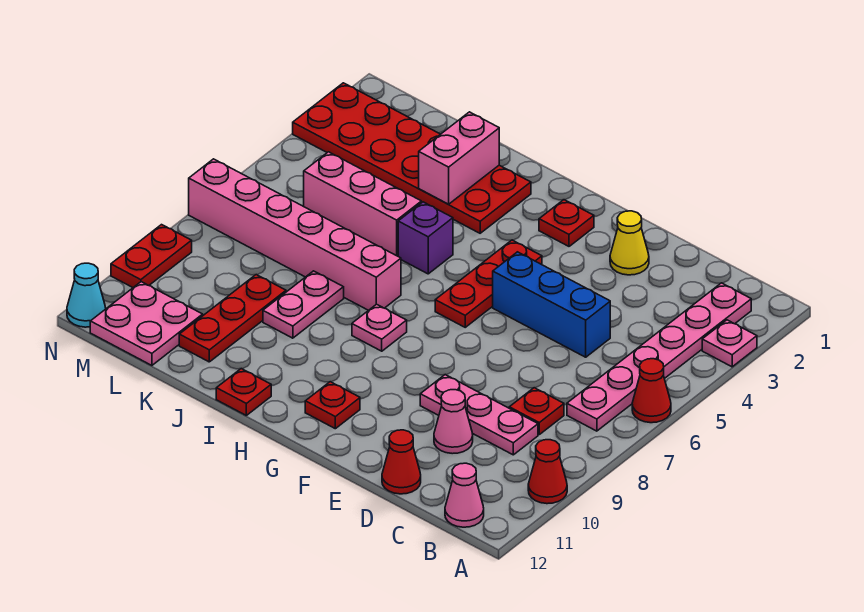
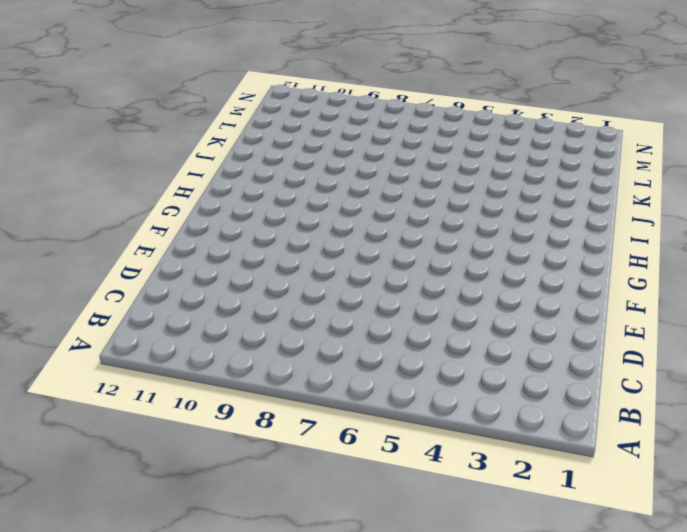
none -> pink 1x1 plate [702,320,757,367]
none -> red 1x1 cone [632,359,671,423]
none -> red 1x1 cone [528,440,567,504]

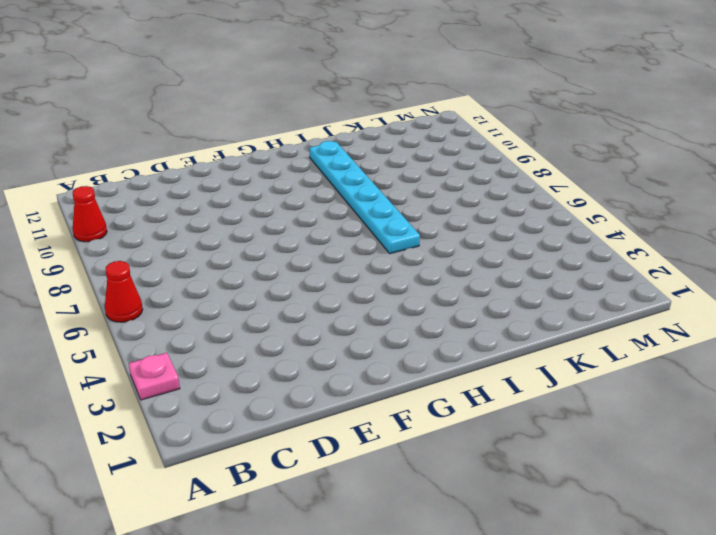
cyan 1x6 plate [310,141,420,254] -> pink 1x6 brick [189,159,401,310]
none -> pink 1x6 plate [567,283,751,431]
none -> pink 1x1 cone [445,463,484,527]
none -> red 1x1 plate [509,388,564,434]

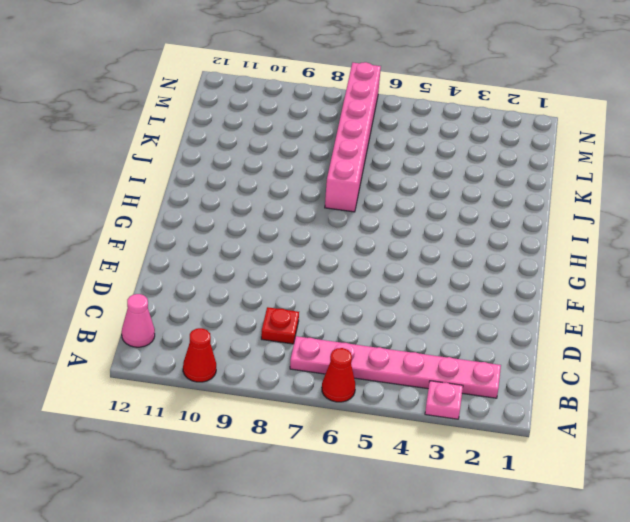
none -> pink 1x3 plate [420,375,538,455]
none -> blue 1x3 brick [493,252,610,357]
none -> pink 1x1 cone [434,390,473,454]

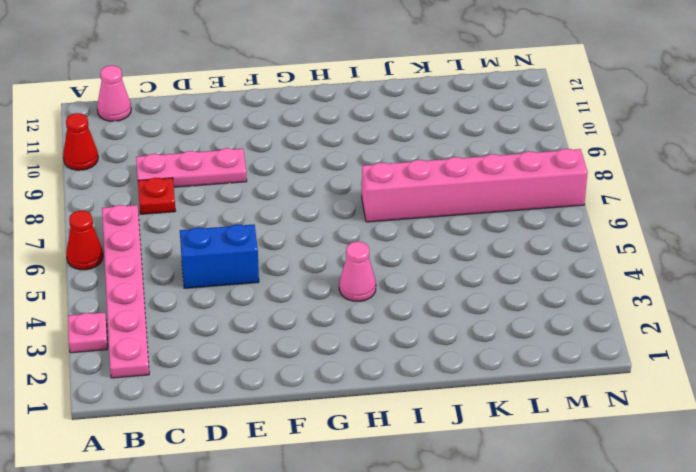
blue 1x2 brick [180,224,259,288] -> blue 1x3 brick [493,252,610,357]
pink 1x1 cone [339,241,376,301] -> pink 1x1 cone moved to [434,390,473,454]
none -> red 1x1 cone [382,430,421,494]
none -> yellow 1x1 cone [610,211,649,275]
none -> red 1x1 plate [539,200,594,246]

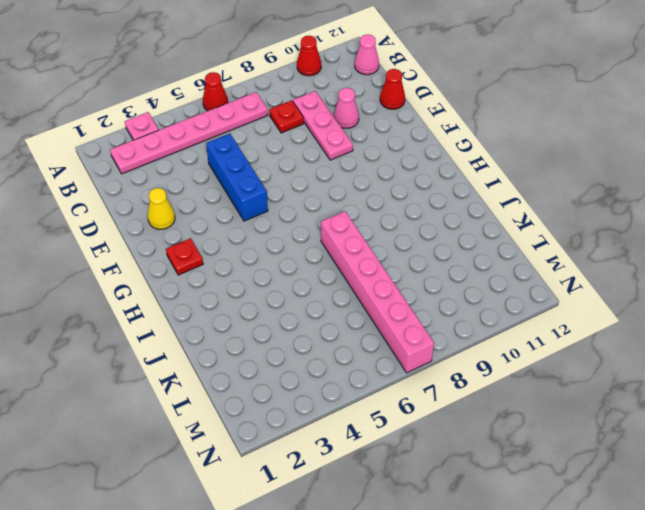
none -> red 1x3 plate [435,240,542,327]
none -> red 1x1 plate [305,382,360,429]
none -> pink 1x1 plate [352,304,407,351]

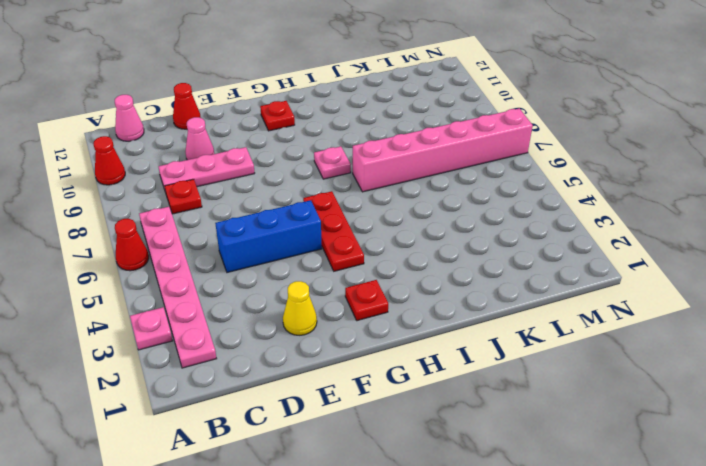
none -> red 2x6 plate [293,83,531,233]
none -> purple 1x1 brick [398,202,453,274]
none -> red 1x1 plate [216,369,271,415]

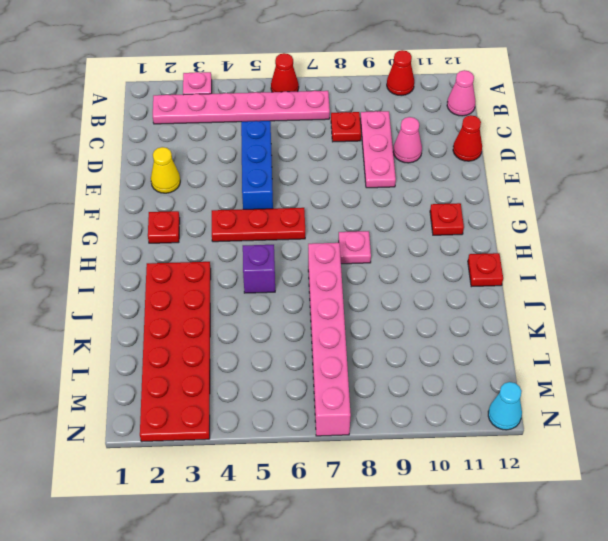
none -> pink 1x3 brick [304,152,421,256]
none -> pink 1x2 plate [263,271,344,338]
none -> red 1x3 plate [179,275,286,362]

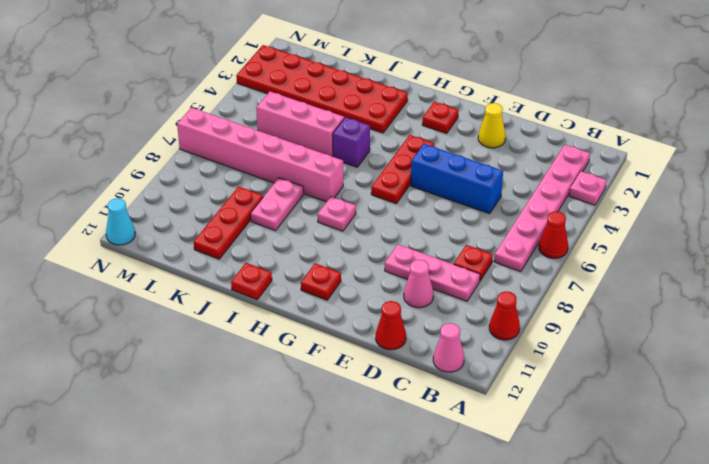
none -> pink 2x2 plate [90,282,203,365]
none -> red 1x2 plate [111,225,192,287]
none -> pink 1x2 brick [419,112,499,204]

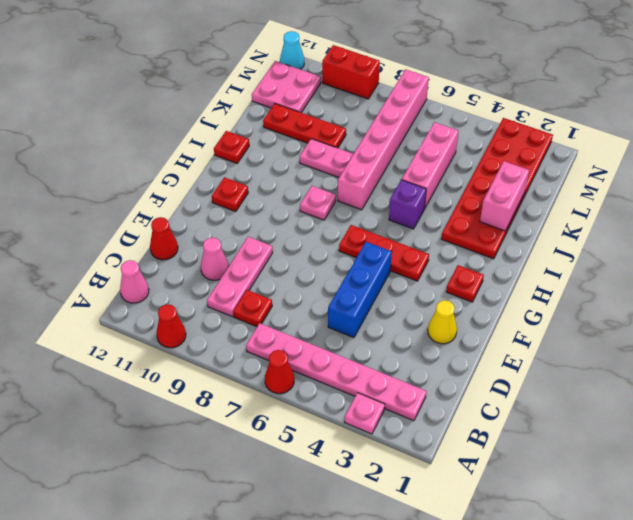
pink 1x2 brick [480,161,529,231] -> pink 1x2 brick turned to [419,112,499,204]
red 1x2 brick [322,45,380,99] -> red 1x2 plate [111,225,192,287]

